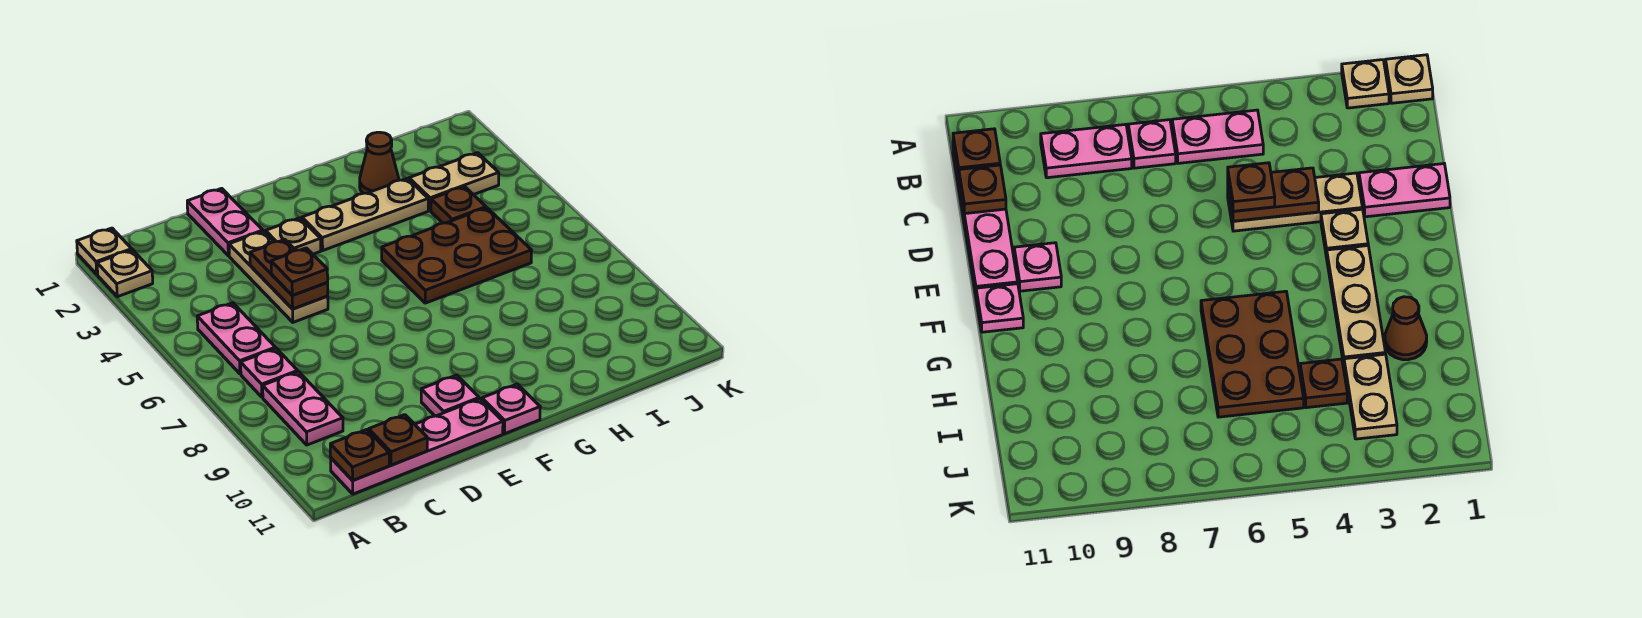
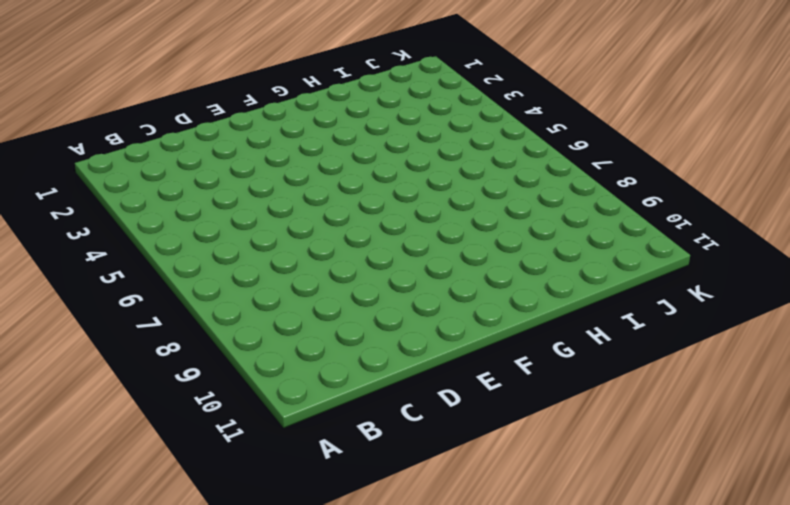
none -> tan 1x1 plate [77,228,132,274]
none -> tan 1x1 plate [97,250,153,297]
none -> pink 1x2 plate [197,303,275,374]

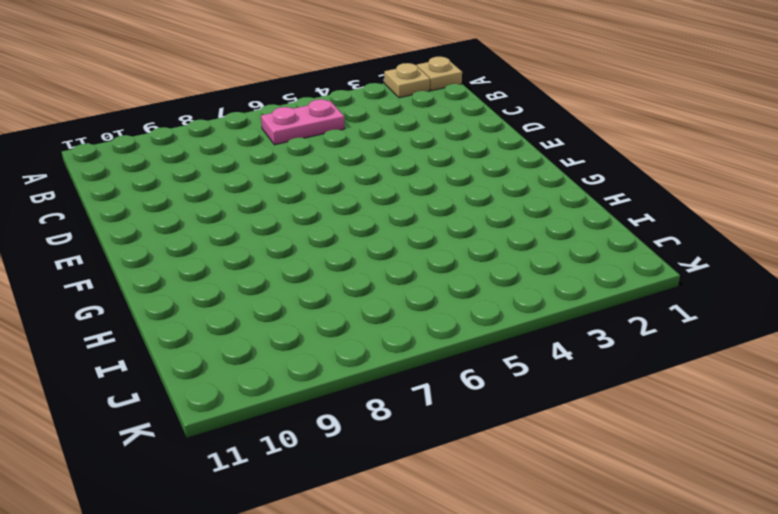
none -> pink 1x1 plate [241,348,298,397]
none -> pink 1x2 plate [263,372,343,445]
none -> pink 1x4 plate [331,399,503,494]

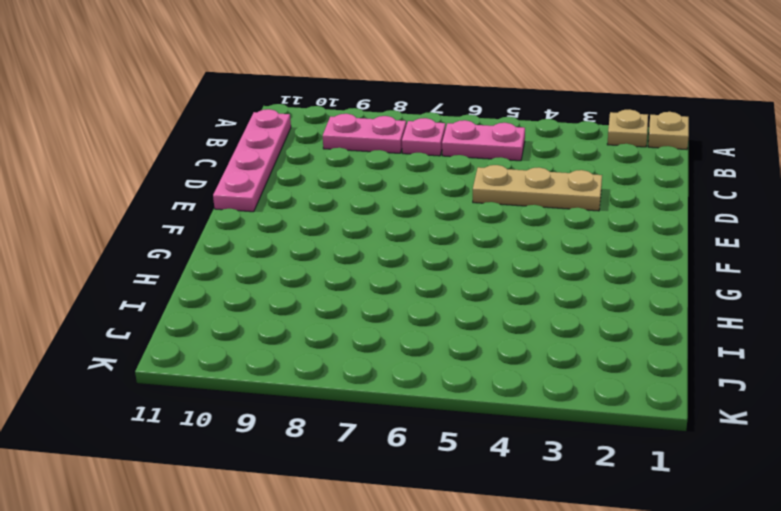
none -> pink 1x2 plate [187,188,263,256]
none -> tan 1x1 plate [266,218,321,254]
none -> pink 1x1 plate [421,375,479,416]

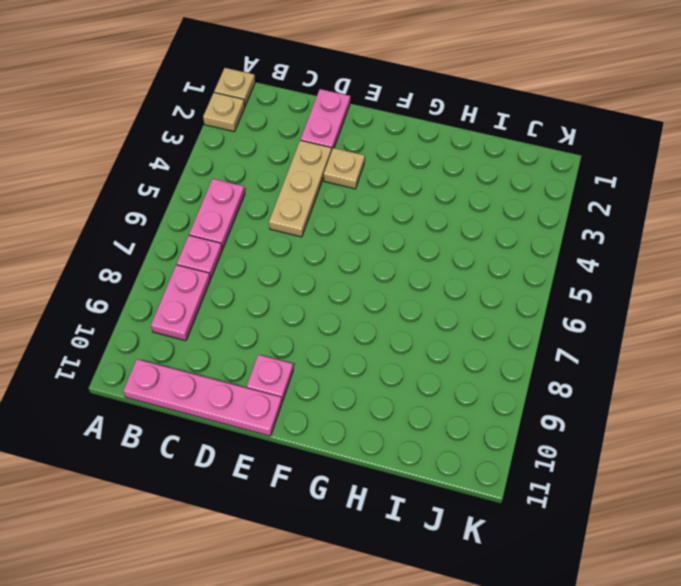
none -> tan 1x3 plate [302,178,428,250]
none -> pink 1x1 plate [482,384,540,434]
none -> brown 2x3 plate [382,208,532,303]

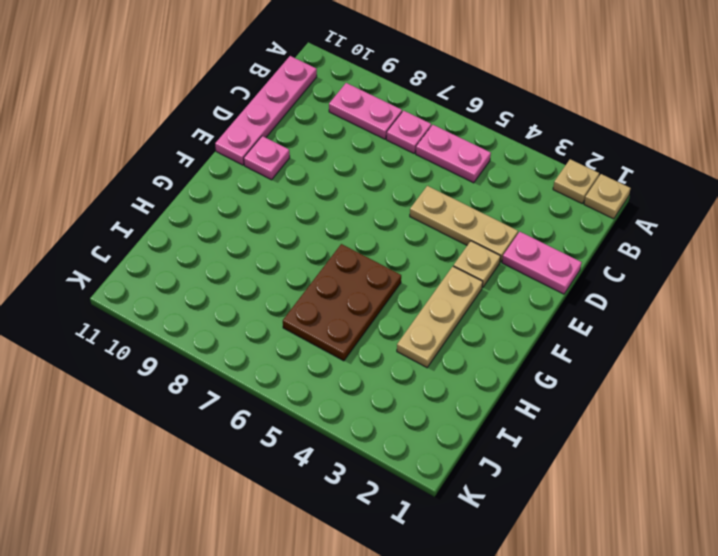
none -> pink 1x1 plate [482,384,540,434]
none -> brown 1x1 cone [360,132,399,193]
none -> tan 1x2 plate [409,153,499,211]

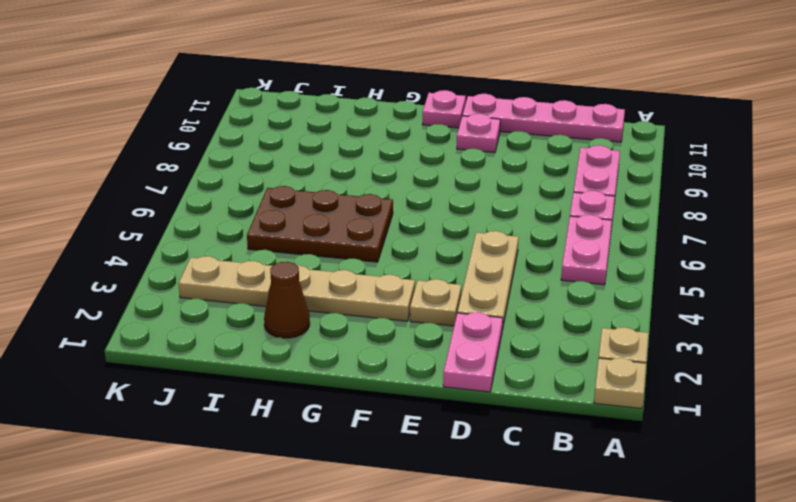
none -> brown 1x1 plate [431,187,486,223]
none -> brown 1x1 plate [330,430,389,480]
none -> brown 1x1 plate [369,415,427,465]

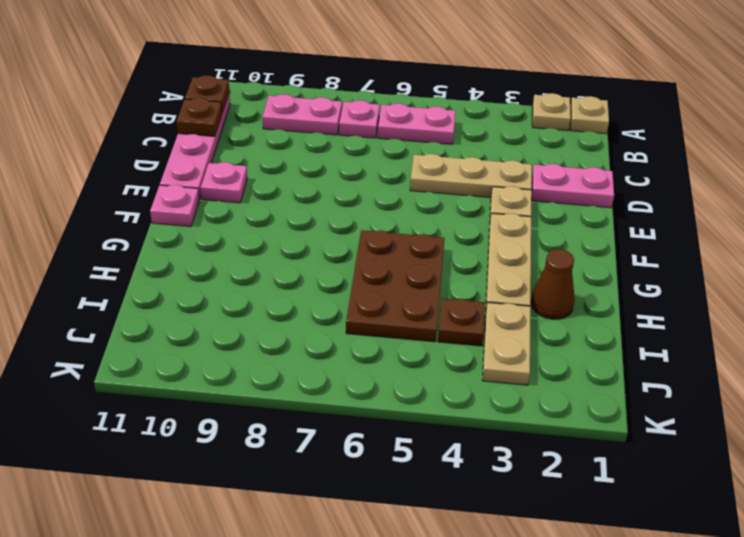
none -> brown 1x2 plate [250,240,328,309]
none -> brown 1x1 plate [271,248,328,295]

